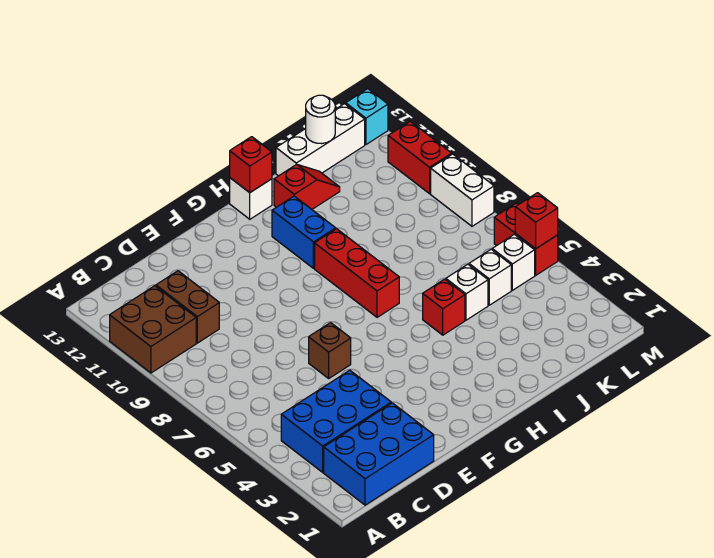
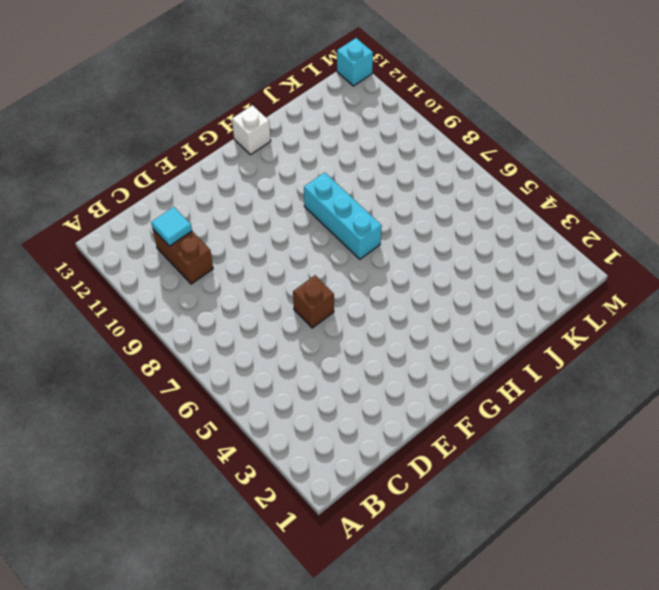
cyan 1x1 tile [151,207,192,246] -> none
cyan 1x3 brick [304,172,382,259] -> red 1x3 brick [315,229,399,317]
none -> brown 2x2 brick [110,286,196,373]
none -> blue 2x3 brick [324,403,434,505]
none -> blue 2x3 brick [281,370,391,472]

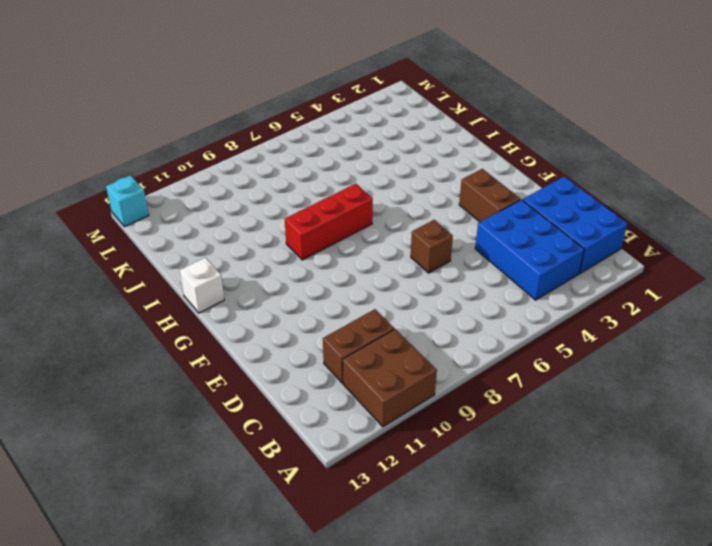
brown 1x2 brick [459,169,521,222] -> none
none -> blue 1x2 brick [272,196,336,268]
none -> red 1x1 brick [423,279,465,335]
none -> red 1x2 slope [274,164,340,209]

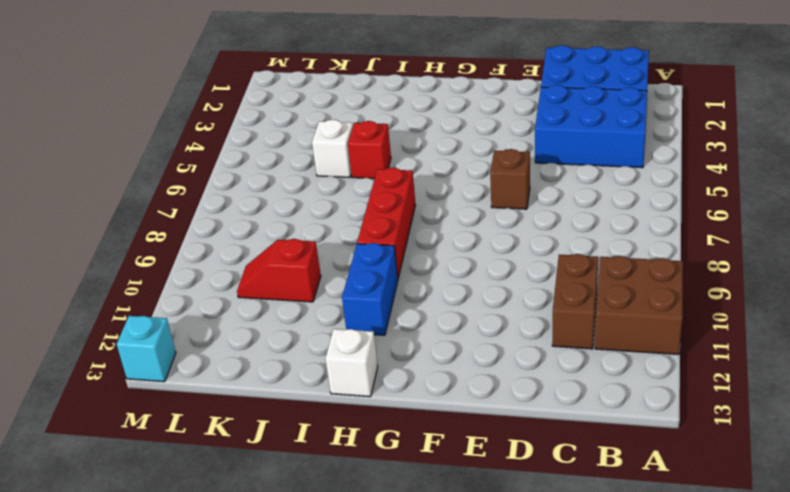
red 1x2 slope [237,239,321,302] -> red 1x2 slope moved to [274,164,340,209]
none -> white 1x3 brick [276,104,365,176]
none -> white 1x1 brick [469,249,511,305]
none -> white 1x1 brick [492,234,535,290]

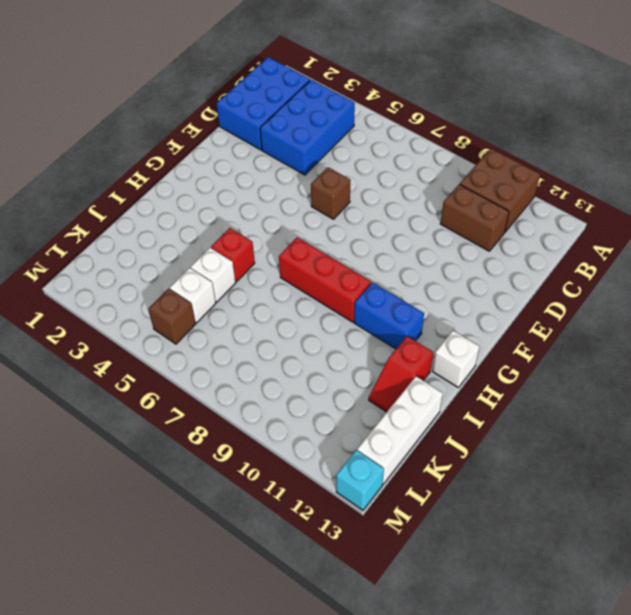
brown 1x1 brick [148,289,196,344] -> white 1x1 brick [492,234,535,290]
none -> red 1x2 brick [494,203,558,275]
none -> white 1x2 brick [431,154,494,226]
none -> red 1x2 brick [388,121,452,194]

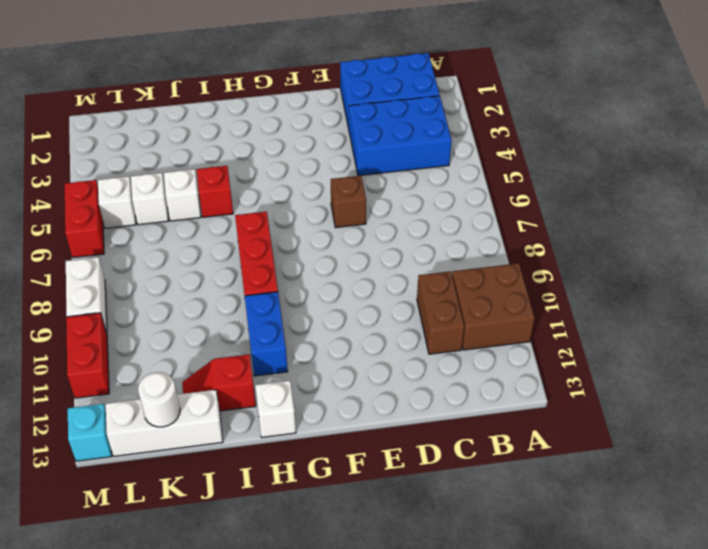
none -> red 1x1 brick [230,137,272,193]
none -> red 1x1 brick [515,193,558,249]

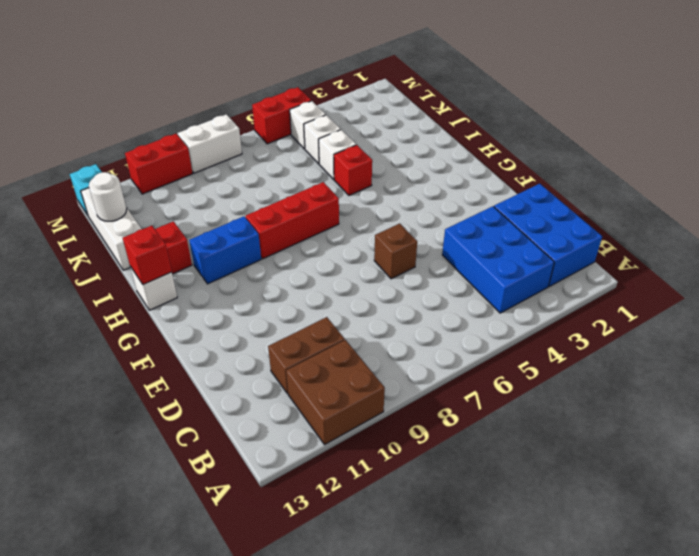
none -> red 1x1 brick [515,193,558,249]

